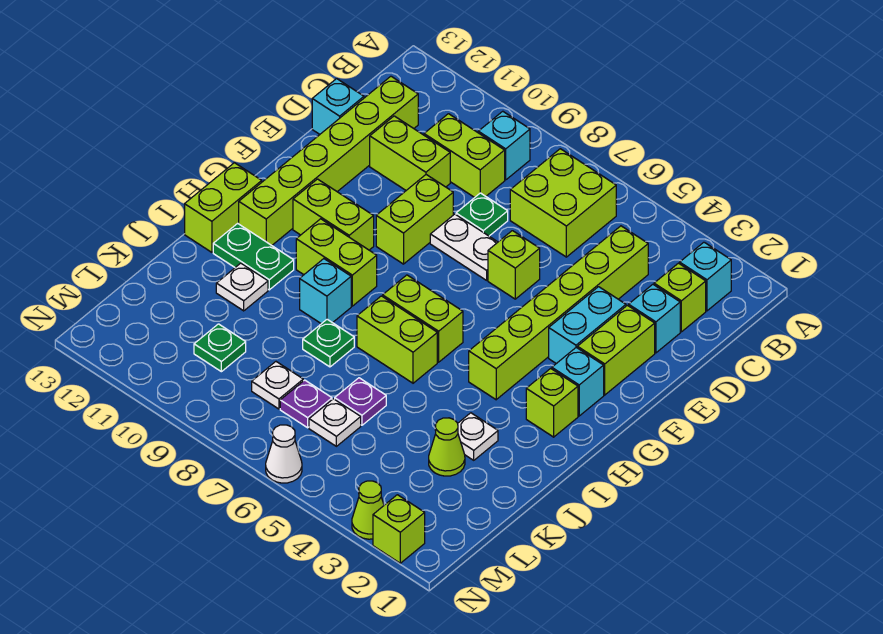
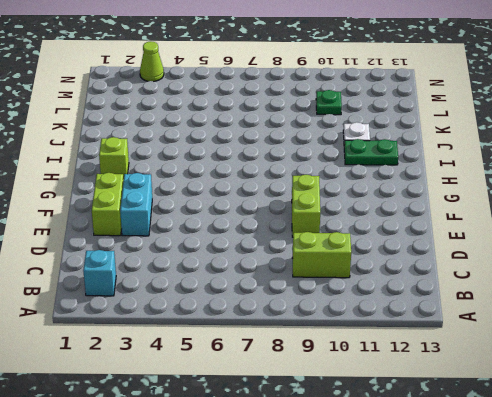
none -> lime 2x2 brick [510,149,616,257]
none -> cyan 1x1 brick [478,111,530,180]
none -> lime 1x1 brick [654,263,706,332]
none -> lime 1x6 brick [469,226,648,400]

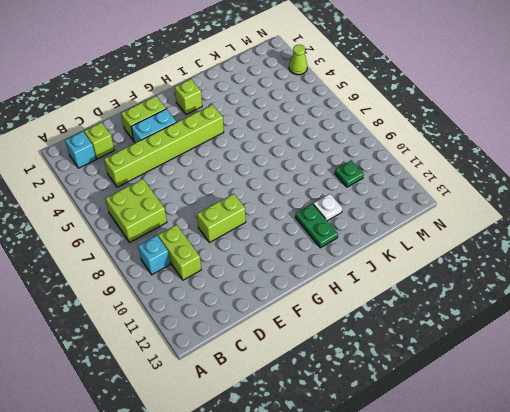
none -> lime 1x6 brick [239,76,418,245]
none -> cyan 1x1 brick [629,284,680,353]
none -> green 1x1 plate [456,193,508,236]
none -> lime 1x2 brick [370,116,450,190]

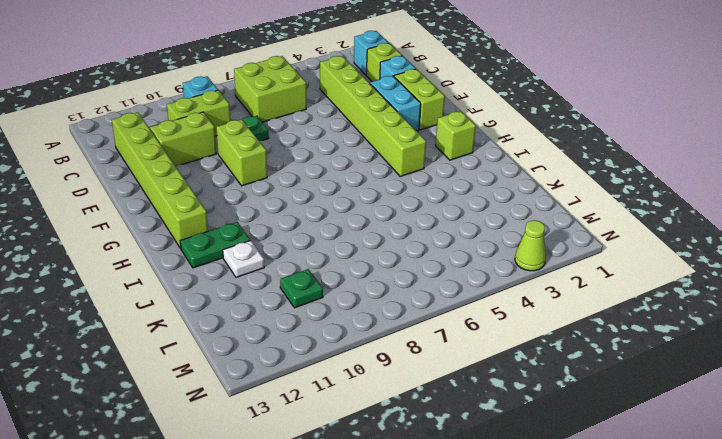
none -> cyan 1x1 brick [312,79,364,134]
none -> lime 1x1 brick [488,231,540,299]
none -> white 1x2 plate [430,214,498,280]
none -> cyan 1x1 brick [552,347,604,416]

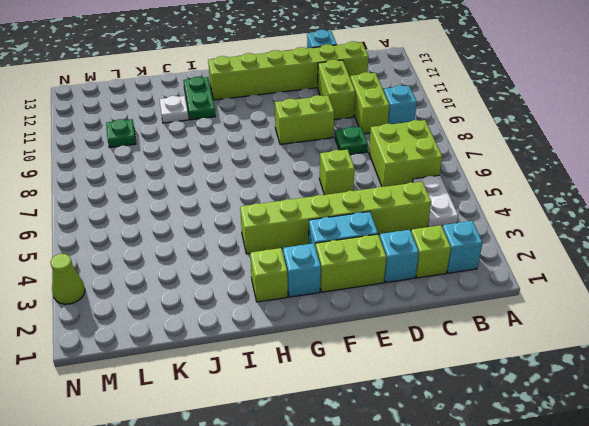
white 1x2 plate [413,175,458,227] -> white 1x2 plate moved to [430,214,498,280]
none -> lime 1x2 brick [293,179,374,250]
none -> lime 1x2 brick [383,275,463,362]
none -> lime 1x2 brick [296,219,377,306]
none -> lime 1x2 brick [185,163,262,252]

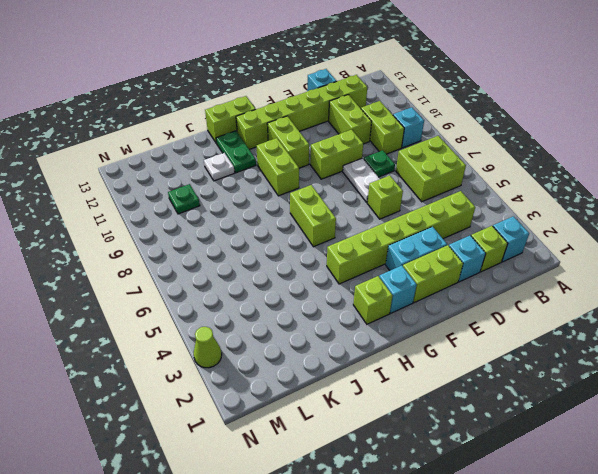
none -> lime 1x2 brick [357,296,437,383]
none -> cyan 1x1 brick [300,259,351,324]
none -> white 1x1 plate [458,413,498,460]
none -> green 1x1 plate [303,319,354,367]

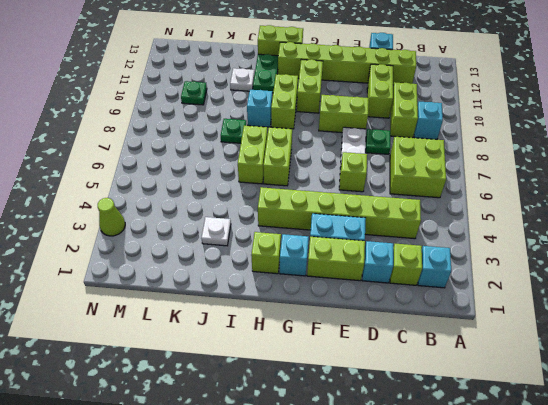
none -> lime 1x1 cone [429,418,465,476]
none -> purple 1x1 plate [335,378,386,425]
none -> white 1x1 plate [309,399,361,446]
none -> purple 1x1 plate [280,380,332,428]

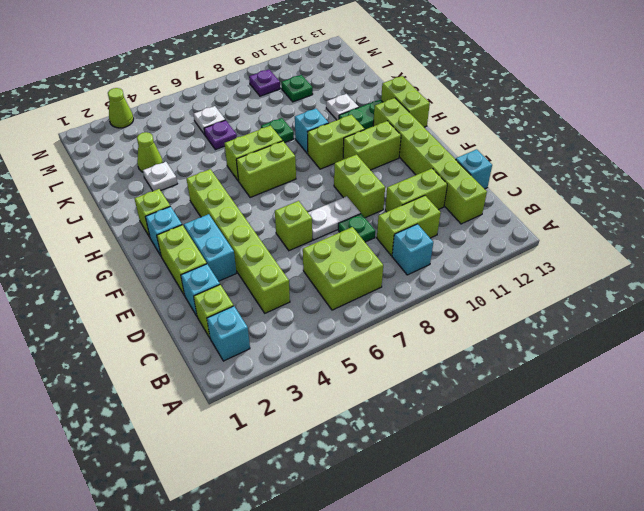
purple 1x1 plate [249,70,280,96] -> purple 1x1 plate moved to [280,380,332,428]
none -> white 1x1 plate [252,362,303,409]
none -> lime 1x1 brick [373,495,425,563]
none -> white 1x1 cone [266,425,302,483]

